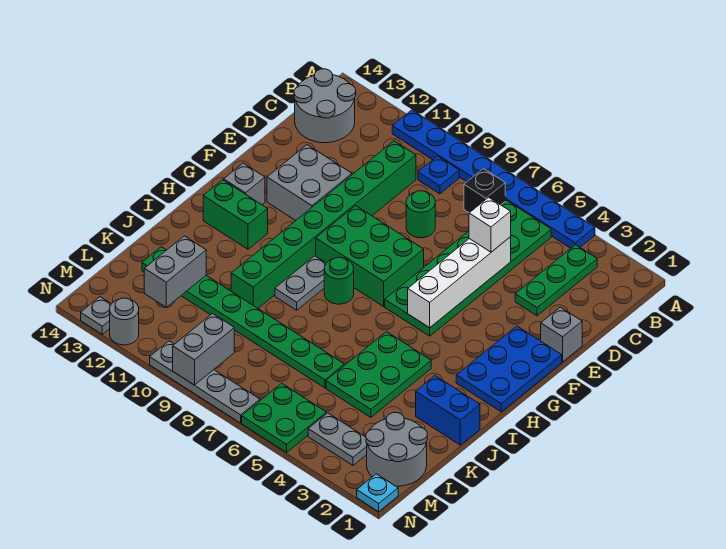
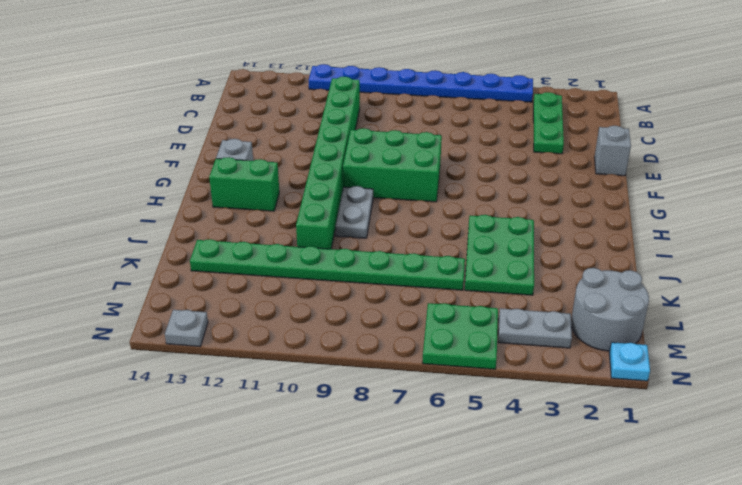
none -> green 2x6 plate [385,200,551,336]
none -> black 1x1 brick [464,169,505,213]
none -> blue 1x1 plate [418,156,459,194]
none -> grey 2x2 round brick [294,69,356,143]

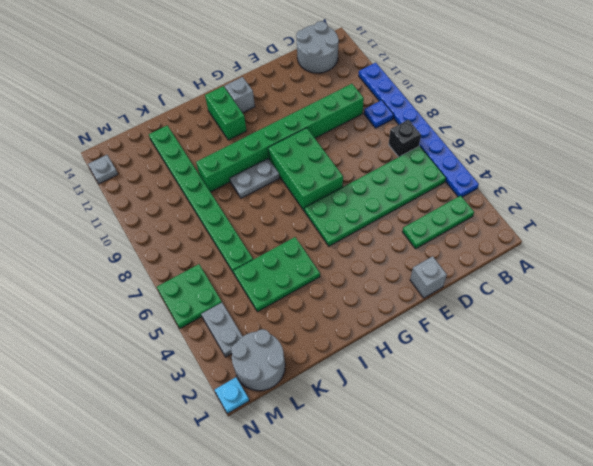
none -> green 1x1 round brick [406,191,435,238]
none -> grey 2x2 brick [267,145,352,220]
none -> blue 2x3 plate [456,326,562,412]
none -> green 1x1 round brick [324,257,354,304]

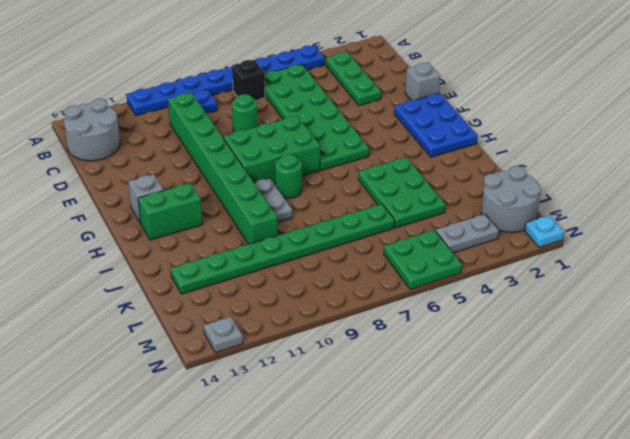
none -> grey 2x2 brick [267,145,352,220]
none -> blue 1x2 brick [416,376,480,445]
none -> grey 1x4 plate [150,341,260,423]
none -> grey 1x1 round brick [110,298,139,345]

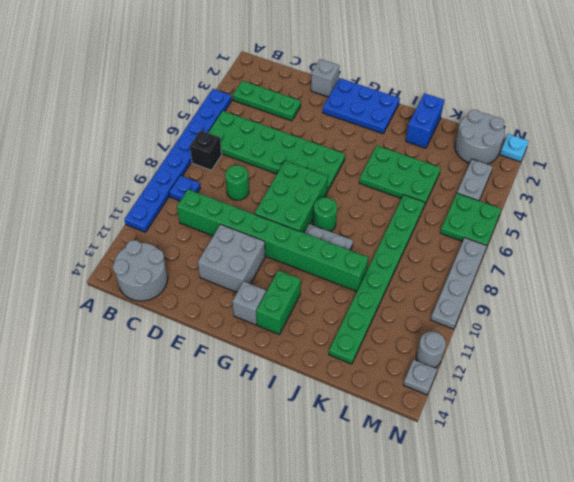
none -> white 1x4 brick [408,237,511,328]
none -> grey 1x2 brick [144,236,206,308]
none -> grey 1x2 brick [173,314,234,385]
none -> white 1x1 brick [469,197,511,252]

